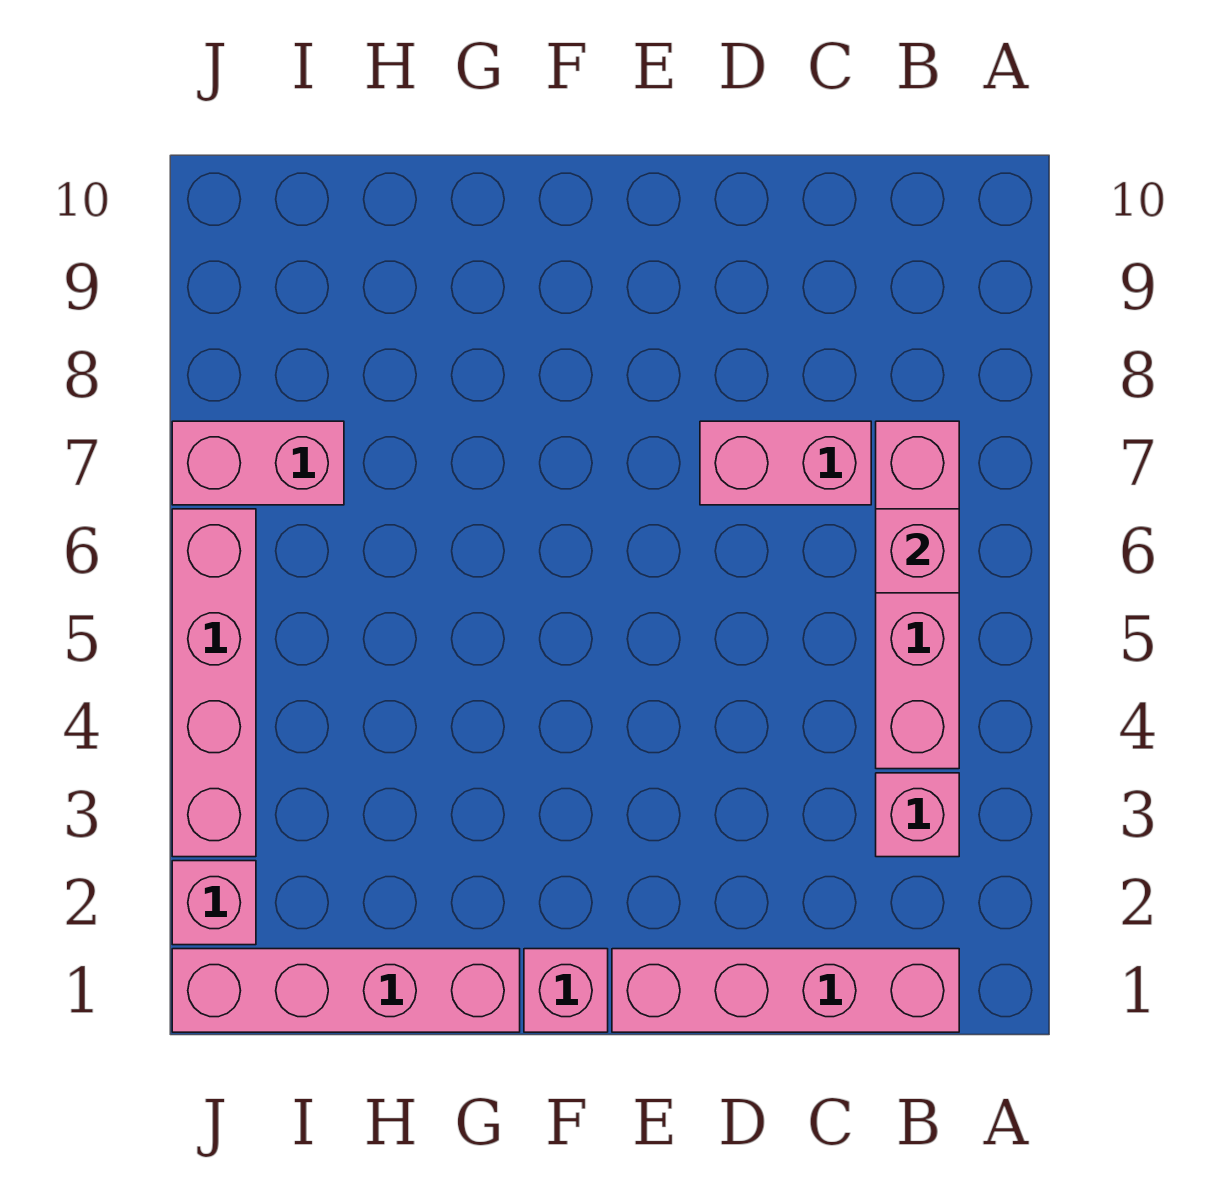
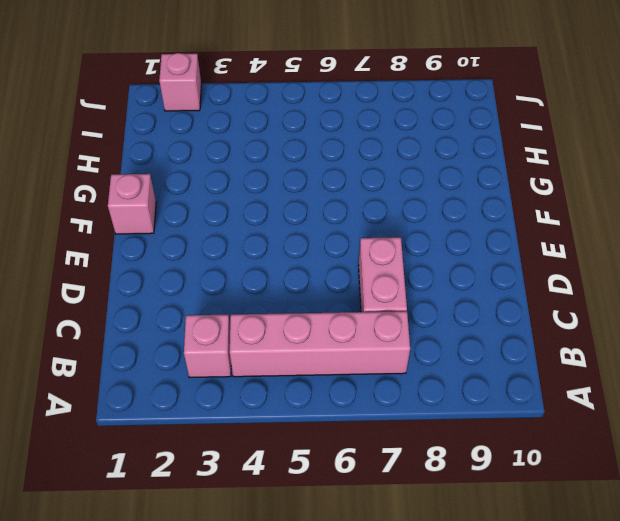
none -> pink 1x4 brick [612,949,959,1032]
none -> pink 1x4 brick [172,949,520,1032]

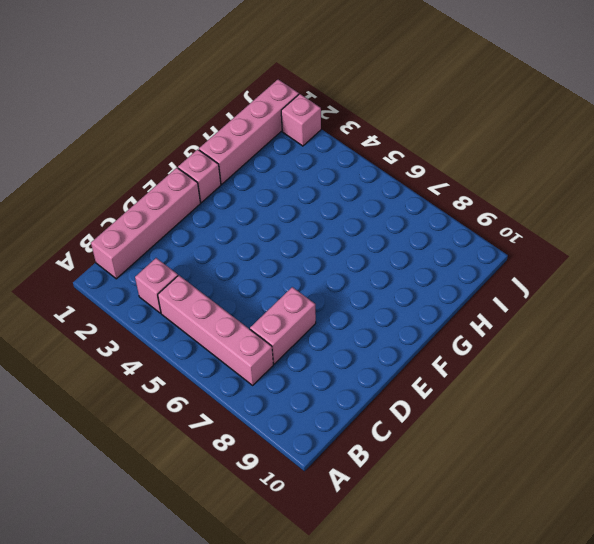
none -> pink 1x2 brick [172,421,344,505]
none -> pink 1x4 brick [172,509,256,857]

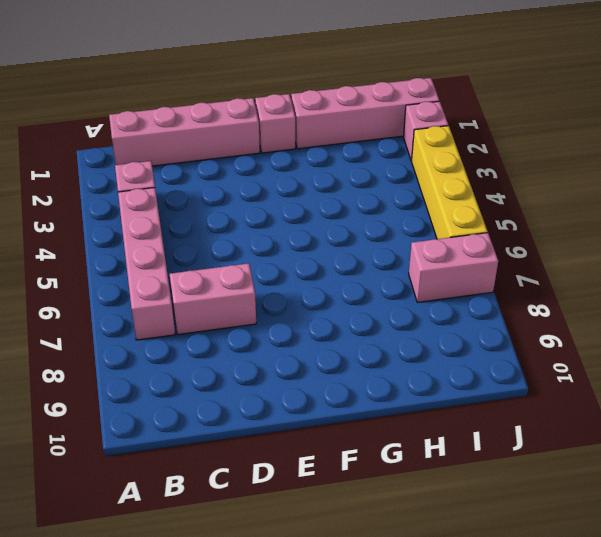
yellow 1x4 brick [411,126,488,239] -> pink 1x4 brick [172,509,256,857]
none -> pink 1x1 brick [876,509,959,593]

